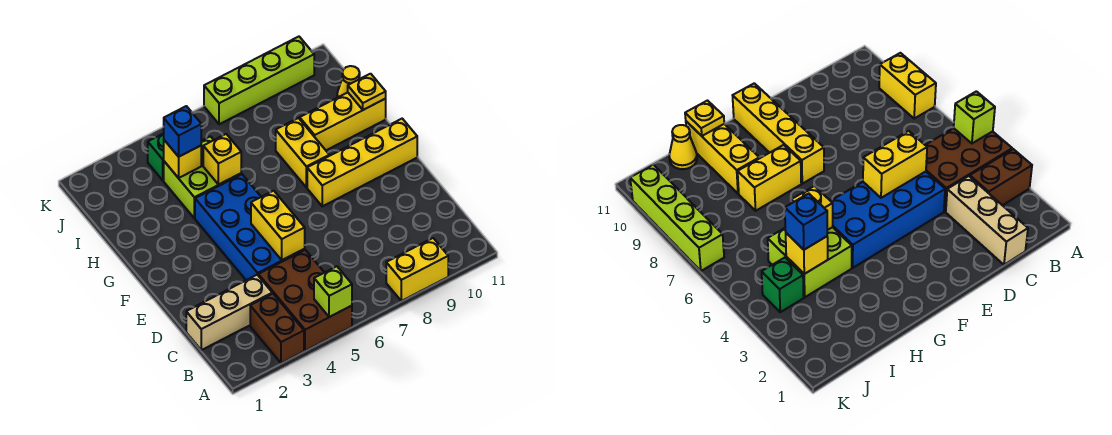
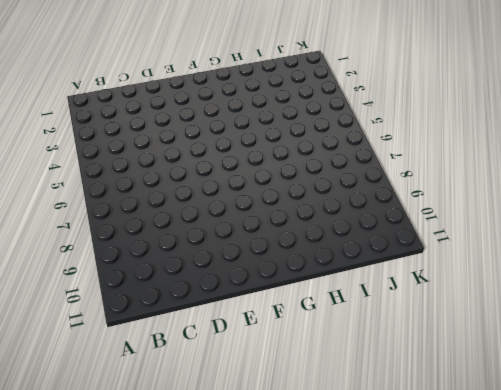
none -> brown 1x2 brick [250,294,304,363]
none -> brown 2x3 brick [258,250,352,351]
none -> yellow 1x2 brick [386,238,448,301]

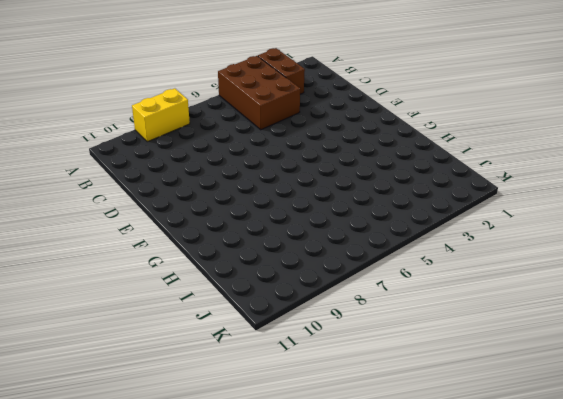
none -> tan 1x3 brick [186,275,272,350]
none -> blue 2x4 brick [195,174,305,280]
none -> yellow 1x4 brick [307,119,417,206]

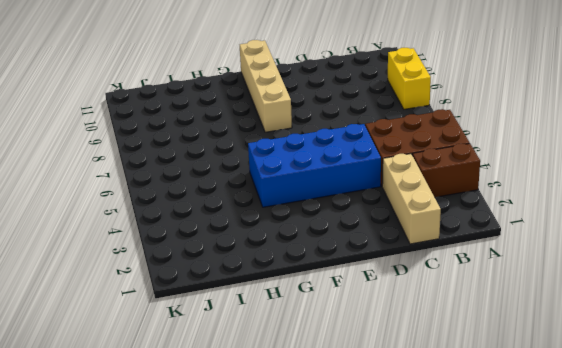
tan 1x4 brick [240,40,292,132] -> yellow 1x4 brick [307,119,417,206]
none -> yellow 1x2 brick [276,118,329,188]
none -> lime 2x2 brick [164,136,241,218]
none -> yellow 1x3 brick [300,93,386,150]

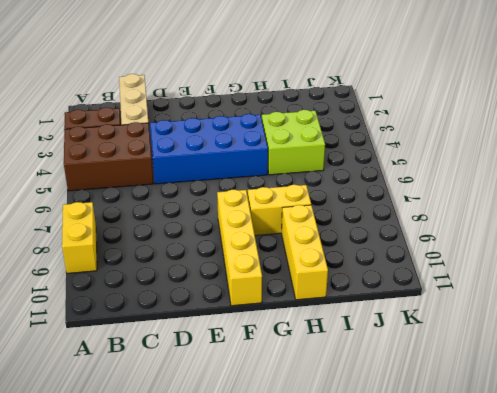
none -> yellow 1x1 cone [337,66,360,98]
none -> green 1x1 brick [148,133,164,180]
none -> lime 1x4 brick [204,37,314,124]

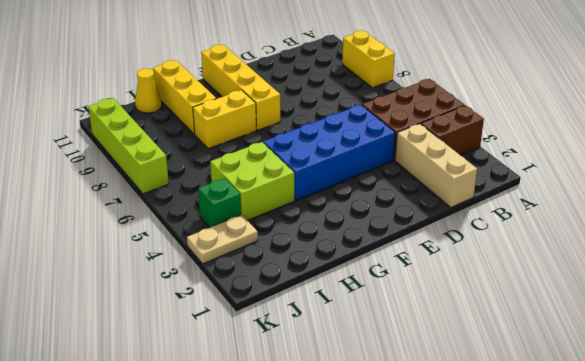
tan 1x2 plate [187,215,258,264] -> none
none -> lime 1x1 brick [314,266,352,317]
none -> yellow 1x2 brick [251,191,305,260]
none -> yellow 1x1 brick [203,134,241,185]

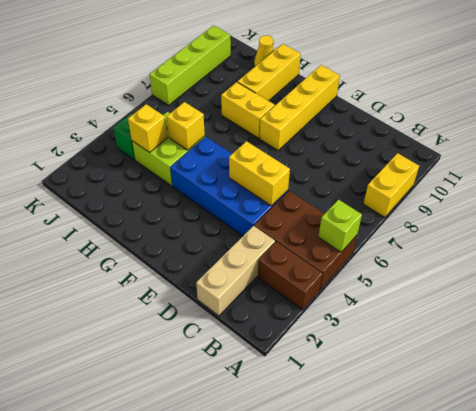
none -> yellow 1x1 plate [348,74,386,110]
none -> blue 1x1 brick [164,106,201,157]

